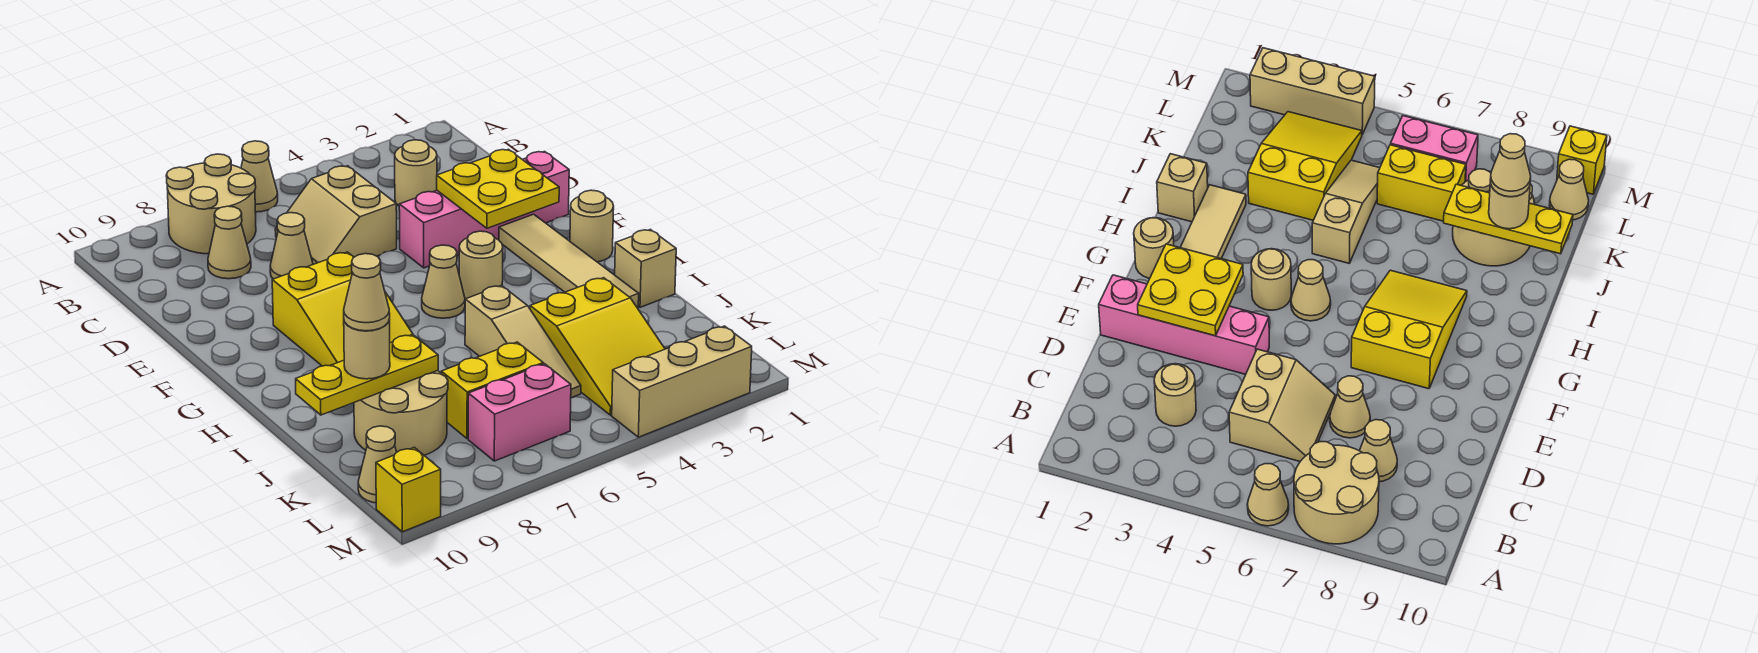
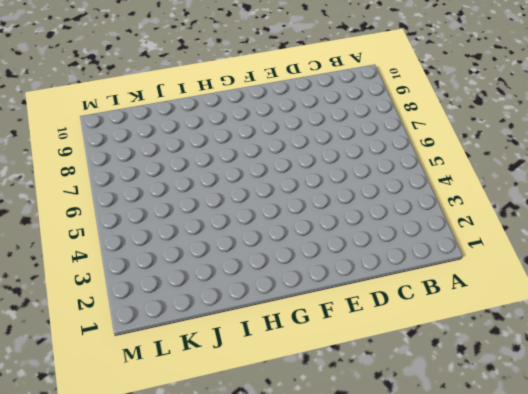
none -> tan 1x1 cone [241,141,278,212]
none -> tan 2x2 round brick [166,154,256,254]
none -> tan 1x1 round brick [395,140,437,206]

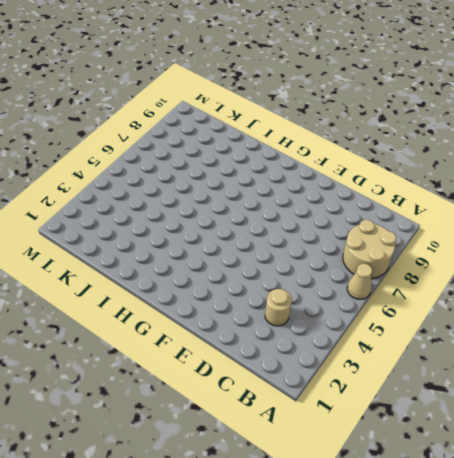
none -> tan 2x2 slope [275,166,397,264]
none -> tan 1x1 cone [208,206,251,279]
none -> tan 1x1 cone [270,213,313,279]

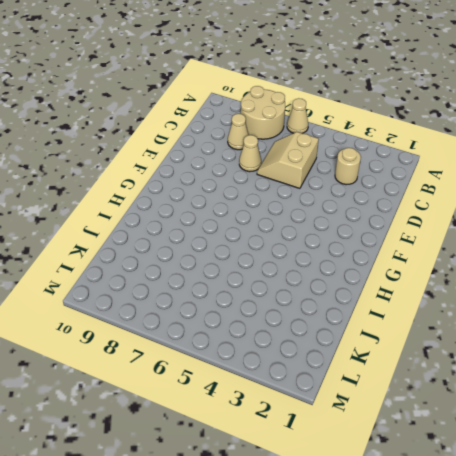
none -> pink 1x4 brick [399,152,569,268]
none -> tan 1x4 tile [499,214,639,308]
none -> yellow 2x3 slope [272,252,413,366]

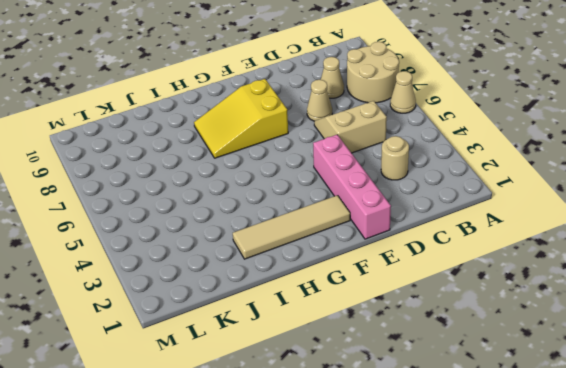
none -> tan 1x1 round brick [570,190,614,262]
none -> tan 1x1 round brick [459,231,503,299]
none -> tan 1x1 cone [422,245,465,318]

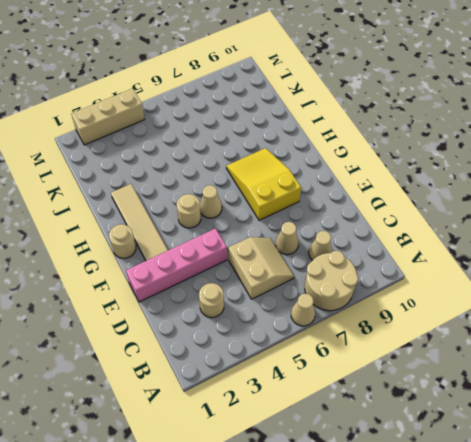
none -> tan 1x1 brick [615,229,676,307]
none -> tan 1x3 slope [465,285,581,398]
none -> yellow 2x3 slope [530,278,665,415]

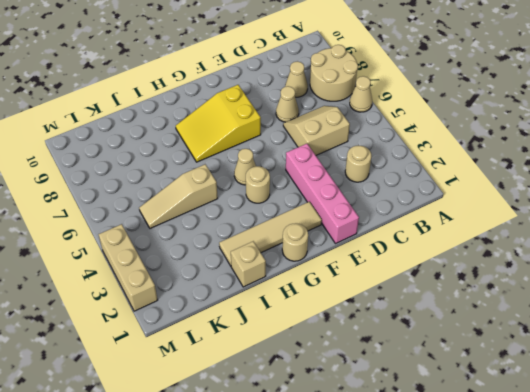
none -> yellow 2x3 slope [530,278,665,415]
none -> tan 2x2 round brick [354,371,448,455]
none -> yellow 1x2 brick [441,342,543,439]

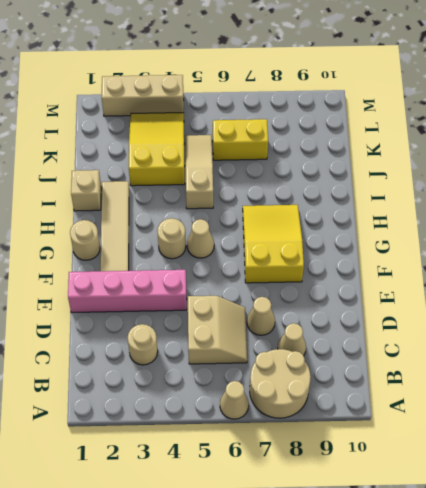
none -> tan 2x2 round brick [354,371,448,455]
none -> pink 1x2 brick [468,364,571,461]
none -> tan 1x1 cone [358,426,397,503]

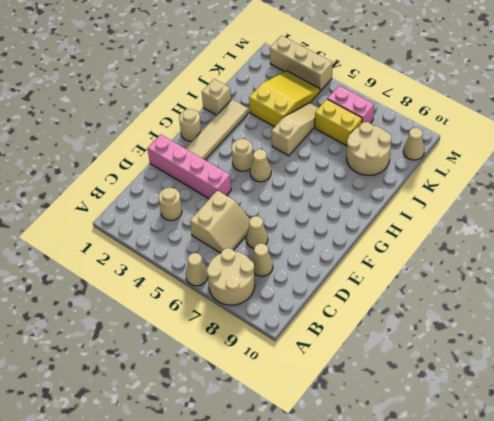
none -> yellow 2x3 slope [272,252,413,366]
none -> yellow 1x1 brick [376,447,441,532]
none -> yellow 2x2 plate [437,149,559,228]

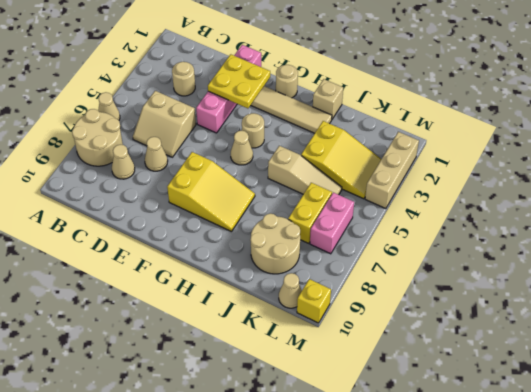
none -> yellow 1x3 plate [296,334,438,415]
none -> tan 1x1 round brick [344,319,390,379]
none -> tan 1x1 cone [344,254,390,331]

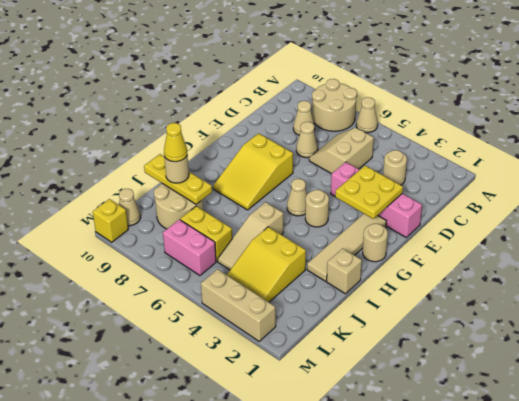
yellow 1x1 cone [164,123,187,162] -> tan 1x1 cone [344,254,390,331]

